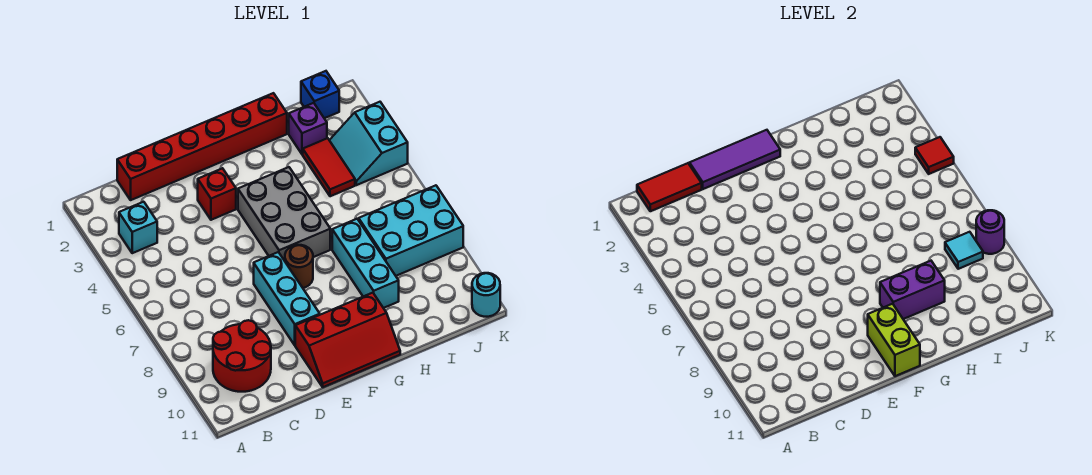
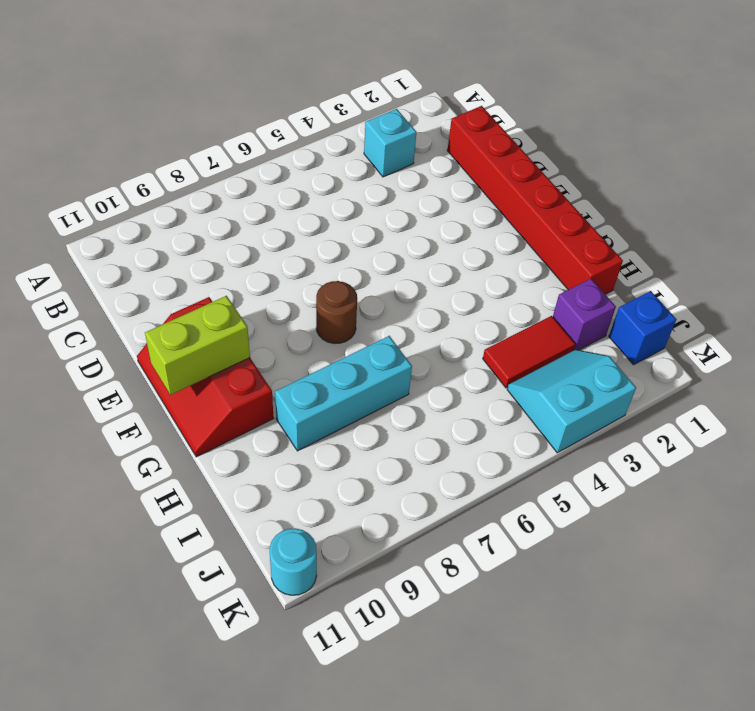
none -> red 2x2 round brick [213,320,271,392]
none -> red 1x1 brick [198,168,236,220]
none -> cyan 1x3 brick [254,252,320,345]

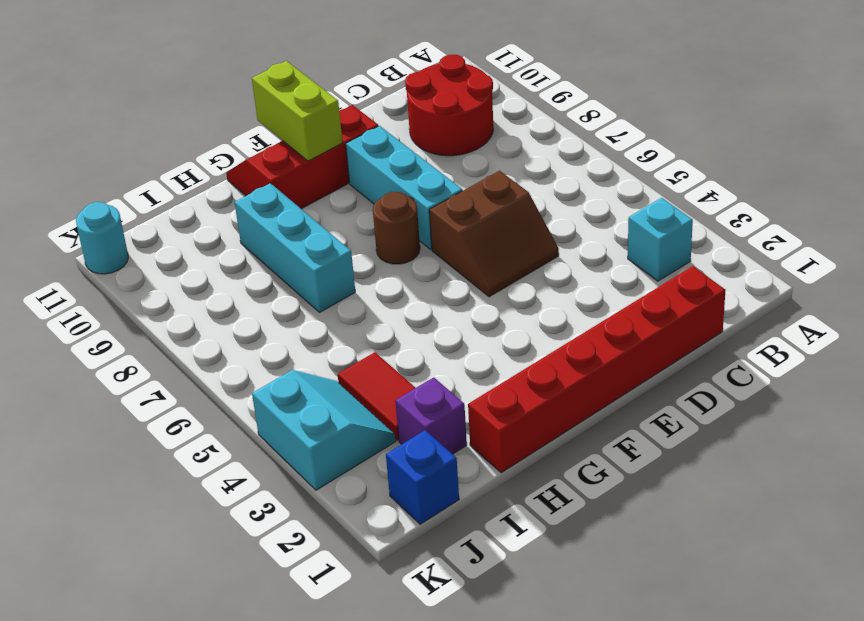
brown 2x2 slope [429,171,559,297] -> none
none -> red 1x1 brick [198,168,236,220]
none -> grey 2x3 brick [238,167,330,261]
none -> cyan 2x3 brick [359,185,463,276]

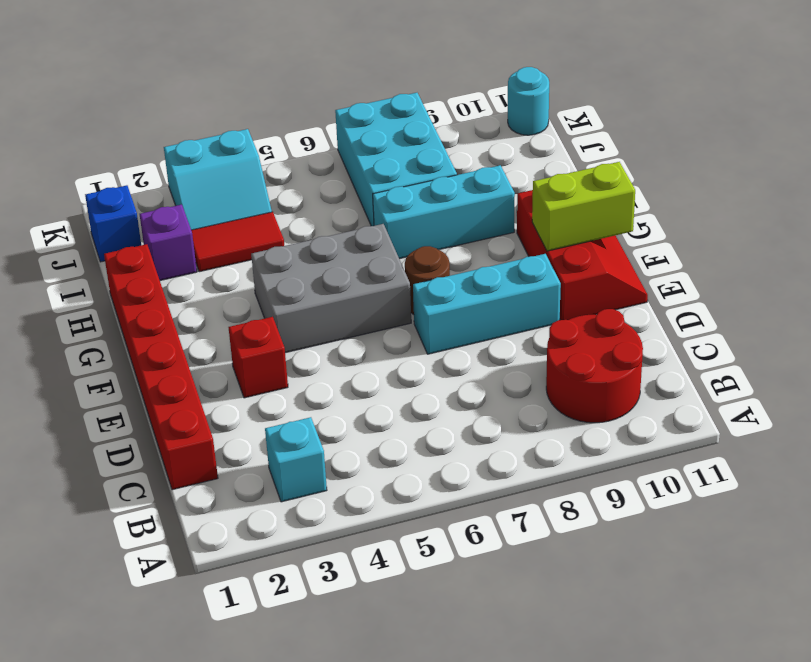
none -> red 1x2 tile [637,163,702,211]
none -> purple 1x3 tile [689,130,780,189]
none -> purple 1x2 brick [880,261,945,319]

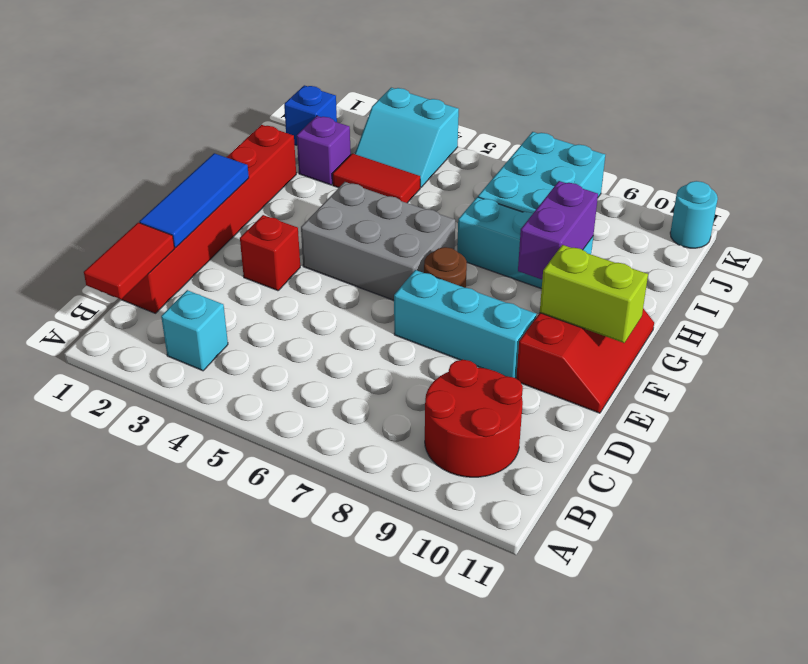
blue 1x3 tile [139,153,249,247] -> purple 1x3 tile [689,130,780,189]
none -> cyan 1x1 tile [945,232,983,269]
none -> red 1x1 tile [915,137,954,174]
none -> purple 1x1 round brick [976,210,1004,254]

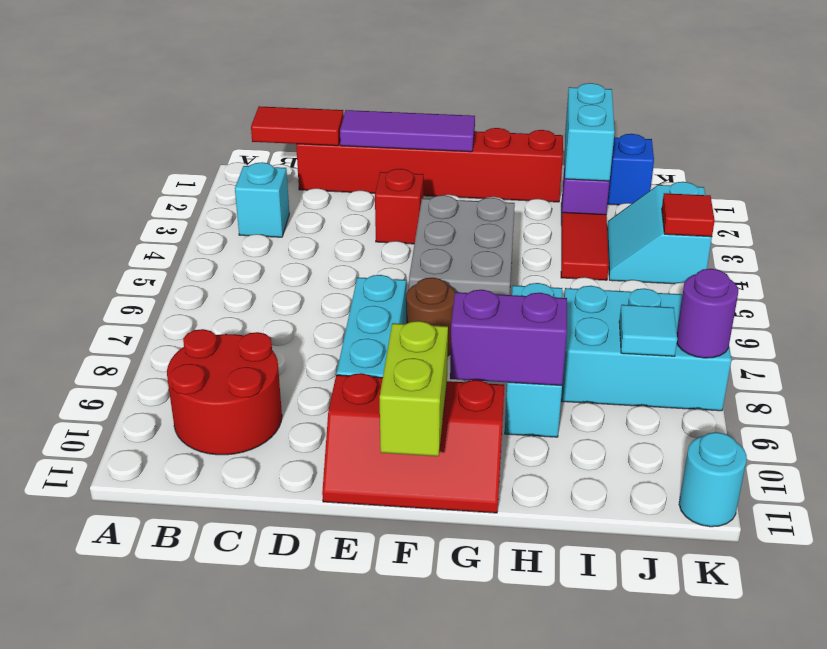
cyan 1x2 brick [565,83,615,181] -> none

